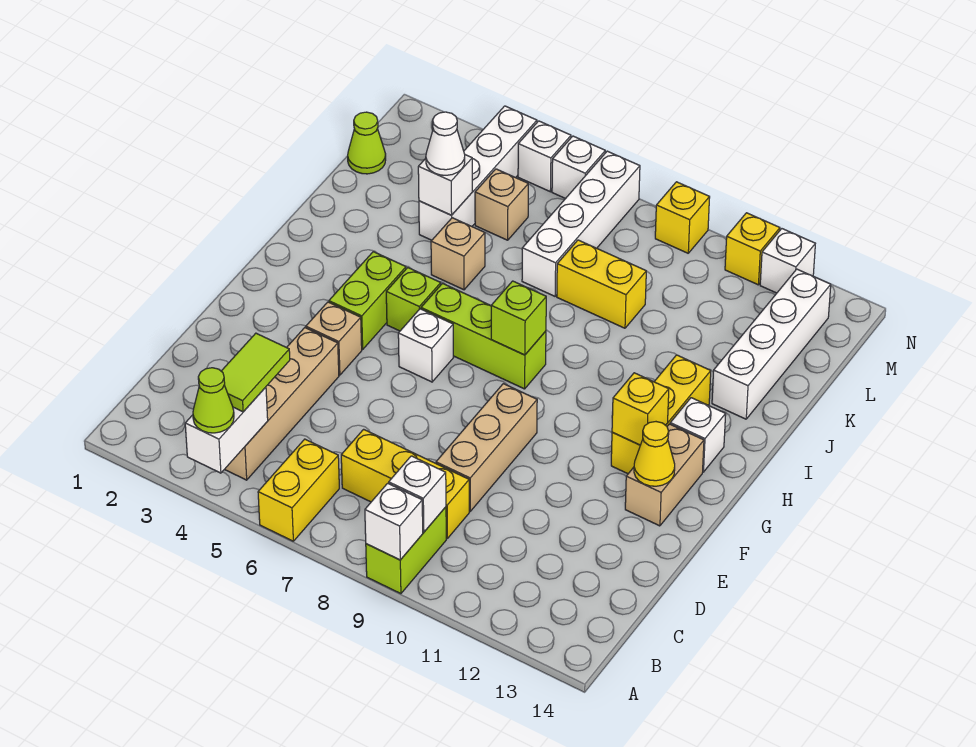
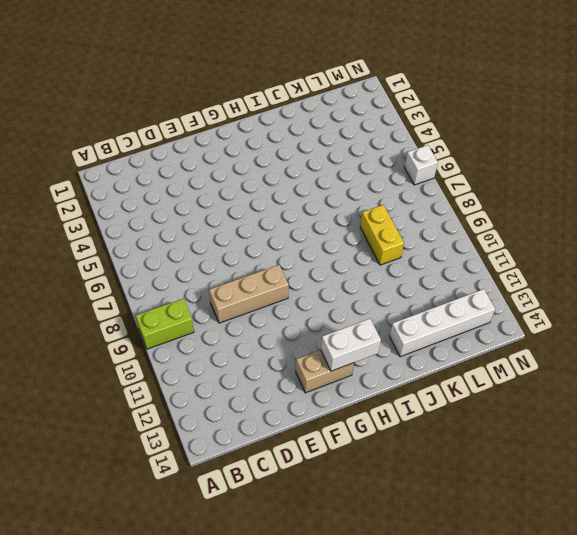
white 1x2 brick [321,319,381,371] -> white 1x2 brick moved to [185,387,268,473]
none -> yellow 1x2 brick [258,439,339,541]
none -> tan 1x4 brick [224,328,339,480]
none -> yellow 1x3 brick [341,429,469,538]
none -> tan 1x1 brick [306,302,362,375]

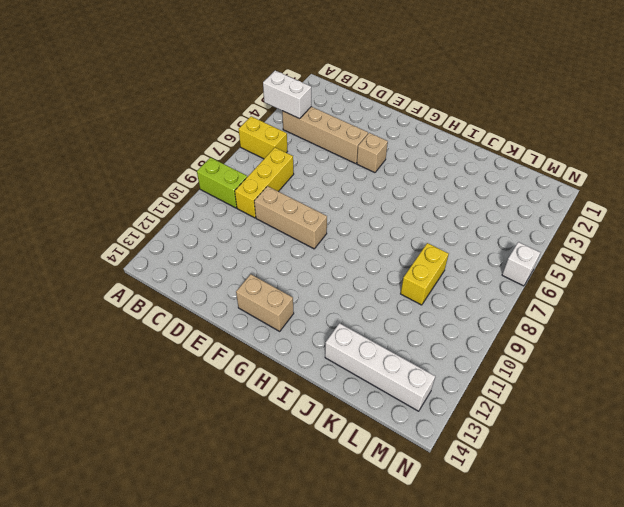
none -> lime 1x2 brick [329,252,406,349]
none -> white 1x1 brick [398,309,453,382]
none -> yellow 1x3 brick [611,355,711,474]
none -> lime 1x1 brick [386,268,441,331]

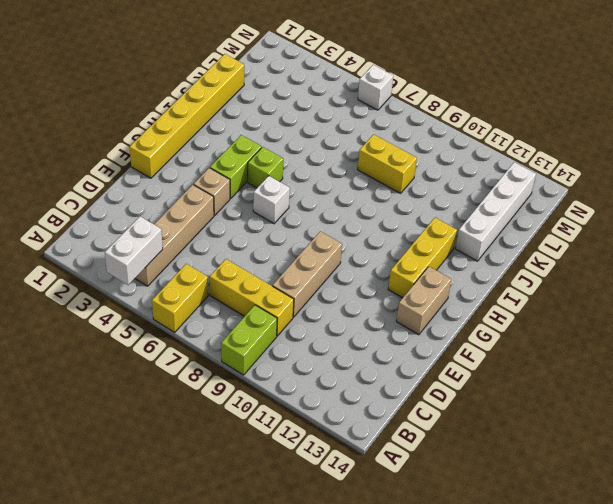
yellow 1x6 brick [130,54,244,178] -> none
none -> lime 1x3 brick [421,284,546,389]
none -> white 1x1 brick [670,398,726,472]
none -> tan 1x1 brick [431,218,485,290]
none -> white 1x4 brick [419,106,537,240]

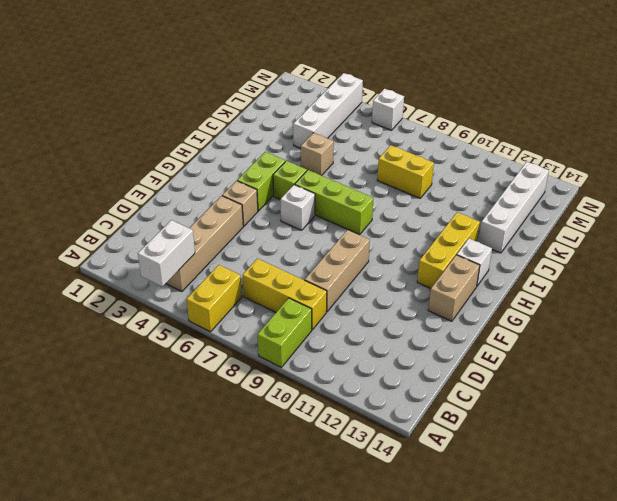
none -> white 1x4 brick [522,151,640,296]
none -> lime 1x1 cone [348,112,386,174]
none -> tan 1x1 brick [475,169,528,240]
none -> white 1x1 brick [518,121,571,192]

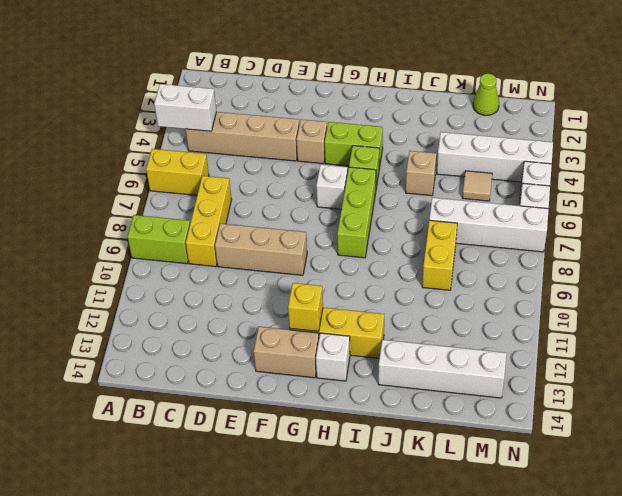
tan 1x1 tile [462,171,492,201] -> tan 1x1 brick [475,169,528,240]
none -> yellow 1x1 brick [655,182,710,253]
none -> yellow 1x1 brick [725,213,780,285]
none -> white 1x1 brick [760,229,815,293]
none -> white 1x1 brick [365,483,423,560]

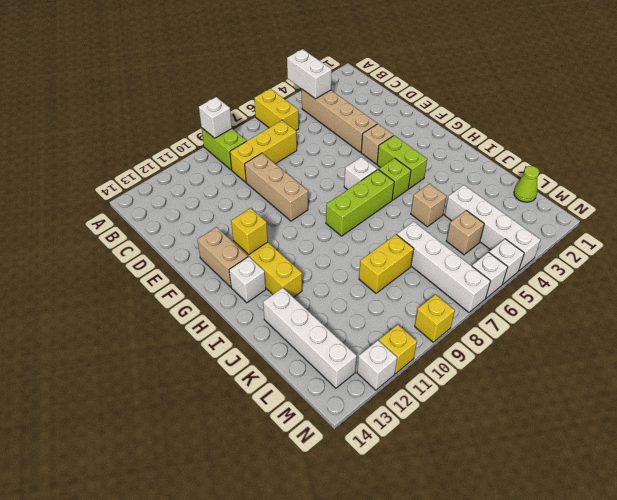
none -> white 1x1 brick [389,456,446,532]
none -> yellow 1x1 cone [634,422,675,486]
none -> lime 1x1 brick [491,281,546,355]
none -> white 1x1 brick [418,155,472,215]

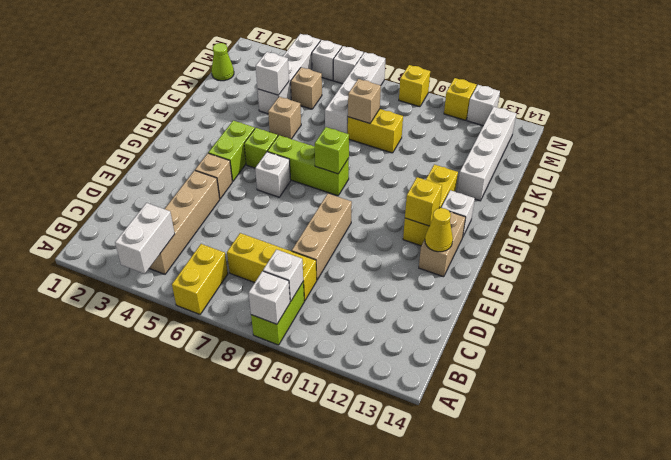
tan 1x1 brick [348,79,381,123] -> none
none -> lime 1x1 cone [193,368,234,433]
none -> lime 1x2 tile [221,333,290,412]
none -> white 1x1 cone [426,112,465,175]

